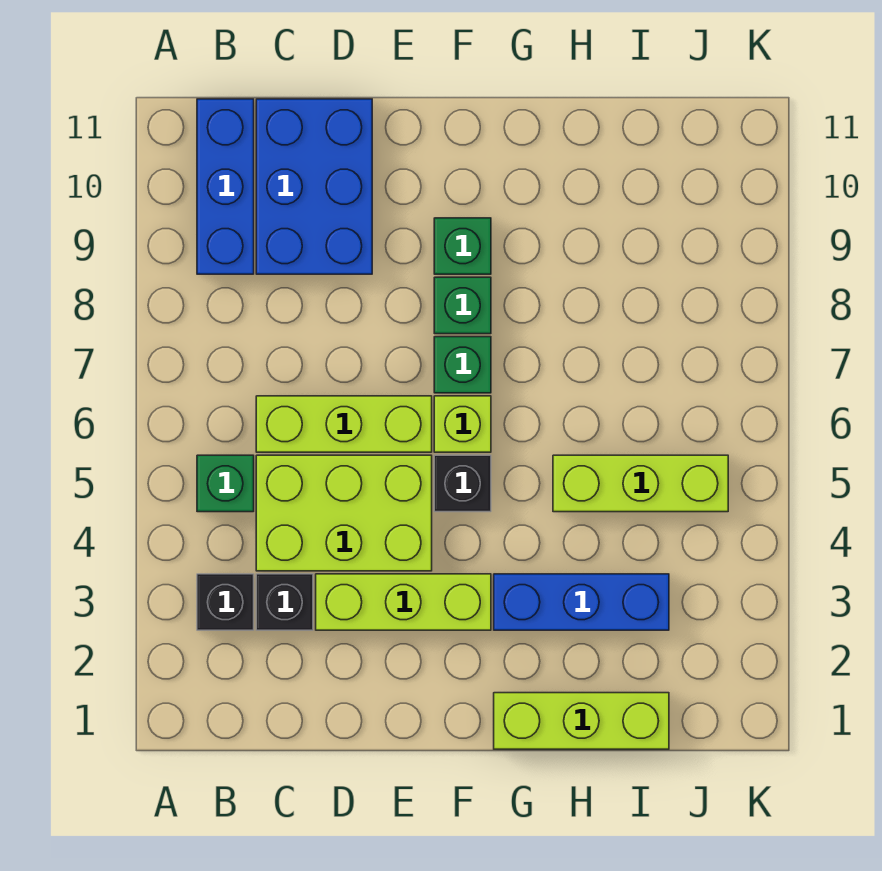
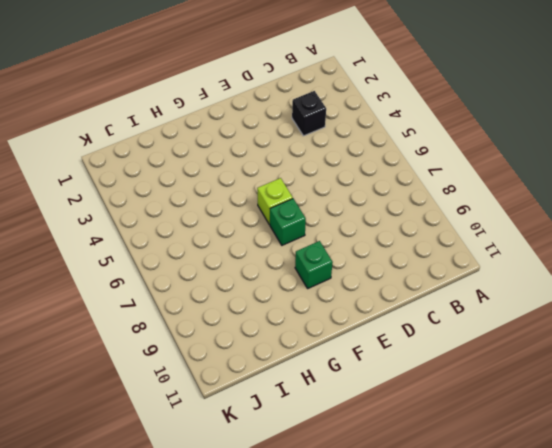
none -> black 1x1 brick [197,574,254,630]
none -> green 1x1 brick [197,455,254,512]
none -> blue 1x3 brick [197,99,254,274]

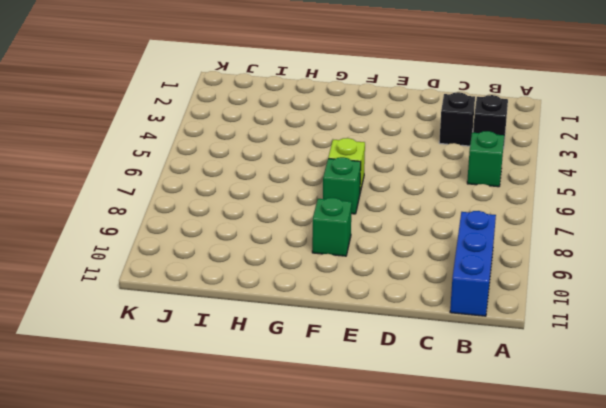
none -> lime 2x3 brick [256,455,432,571]
none -> lime 1x3 brick [256,396,432,452]
none -> blue 2x3 brick [256,99,372,274]

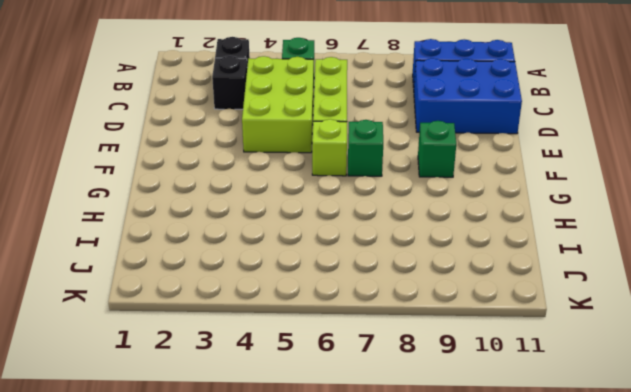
none -> lime 1x3 brick [316,574,491,630]
none -> black 1x1 brick [434,455,491,512]
none -> green 1x1 brick [434,277,491,334]

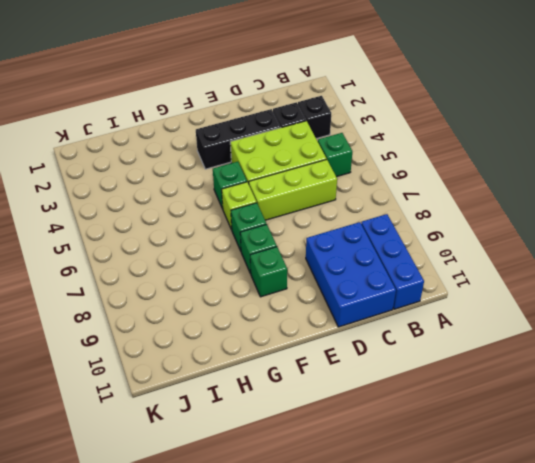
black 1x3 brick [196,109,281,169] -> lime 1x3 brick [316,574,491,630]
green 1x1 brick [213,162,247,209] -> black 1x1 brick [434,455,491,512]
none -> lime 1x3 brick [494,693,669,749]
none -> blue 1x3 brick [494,574,669,630]
none -> lime 1x3 brick [553,455,728,512]

